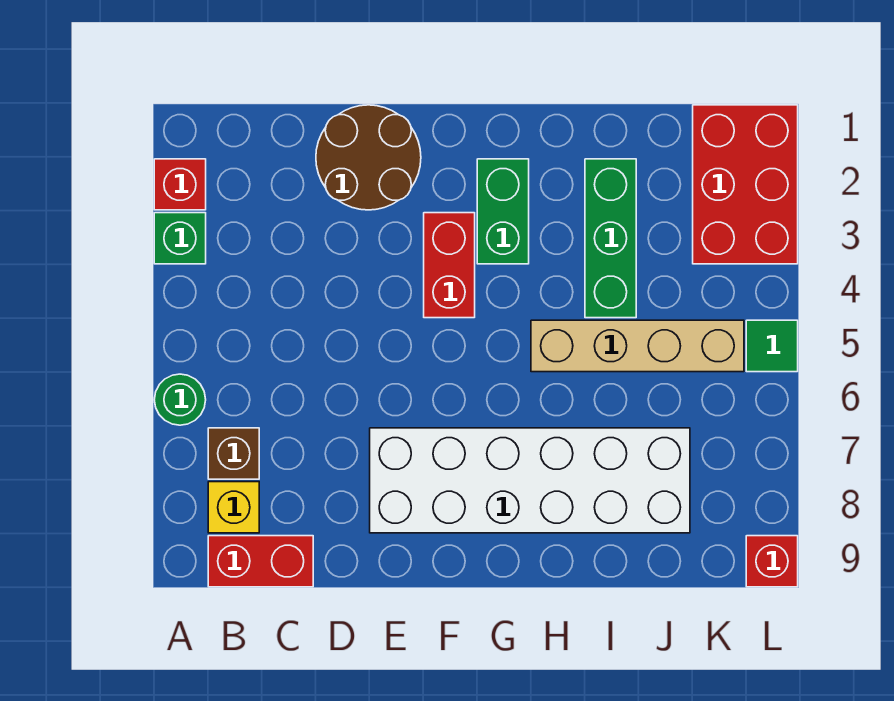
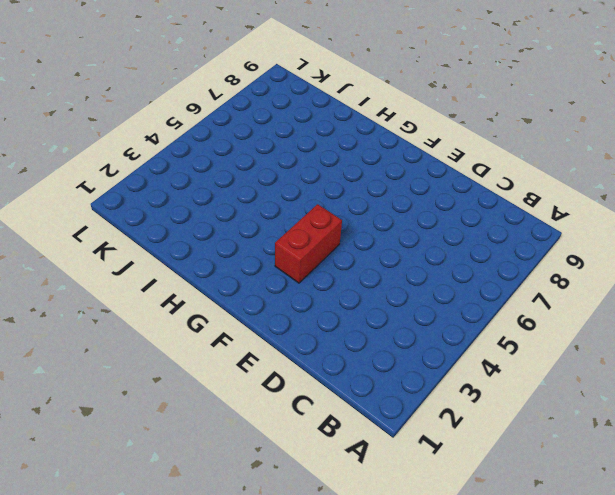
none -> red 1x1 brick [154,159,206,210]
none -> green 1x1 brick [154,213,206,264]
none -> green 1x1 round brick [154,374,206,425]

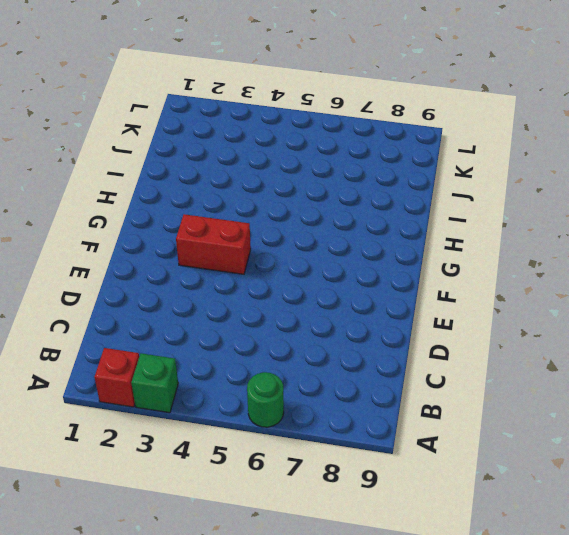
none -> brown 1x1 brick [208,428,259,479]
none -> yellow 1x1 brick [208,482,259,533]
none -> red 1x2 brick [208,536,313,587]

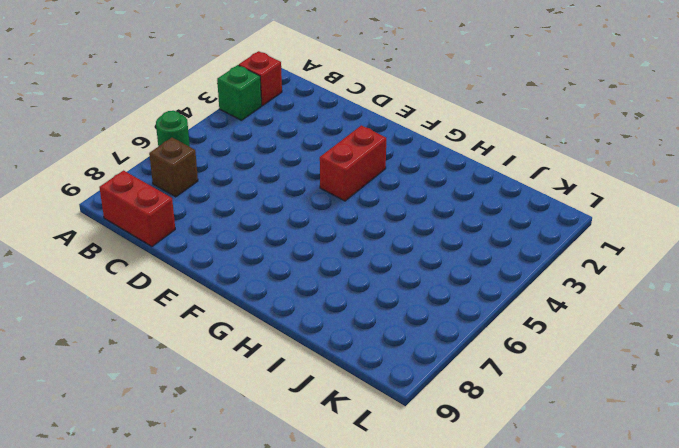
none -> yellow 1x1 brick [208,482,259,533]
none -> brown 2x2 round brick [316,105,421,210]
none -> white 2x6 brick [370,428,690,533]

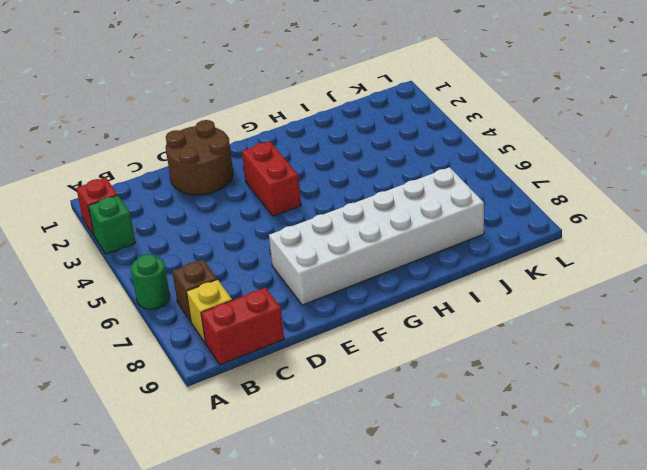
none -> green 1x2 brick [477,159,529,264]
none -> tan 1x4 brick [531,320,744,372]
none -> green 1x3 brick [585,159,636,318]

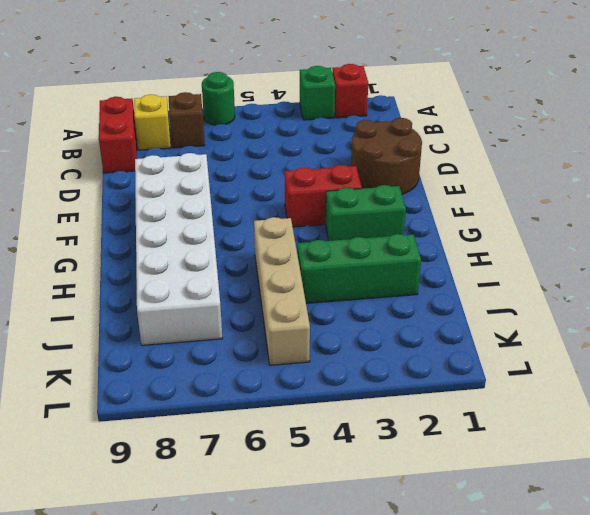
none -> red 2x3 brick [693,105,798,264]
none -> green 1x1 tile [746,320,798,372]
none -> red 1x1 brick [746,536,798,587]

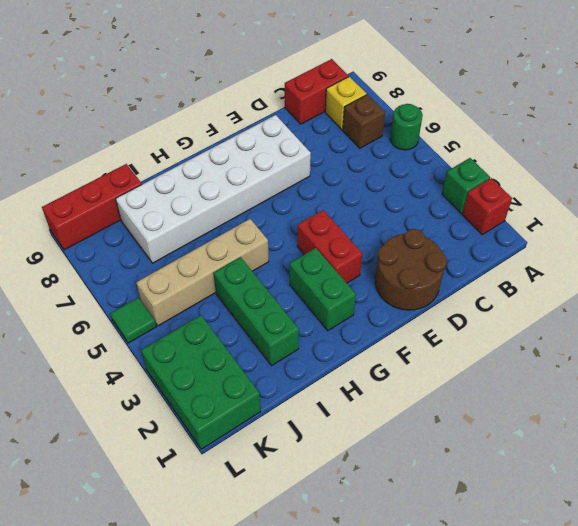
red 1x3 brick [42,164,142,250] -> red 1x1 brick [746,536,798,587]
green 2x3 brick [141,315,261,449] -> red 2x3 brick [693,105,798,264]

